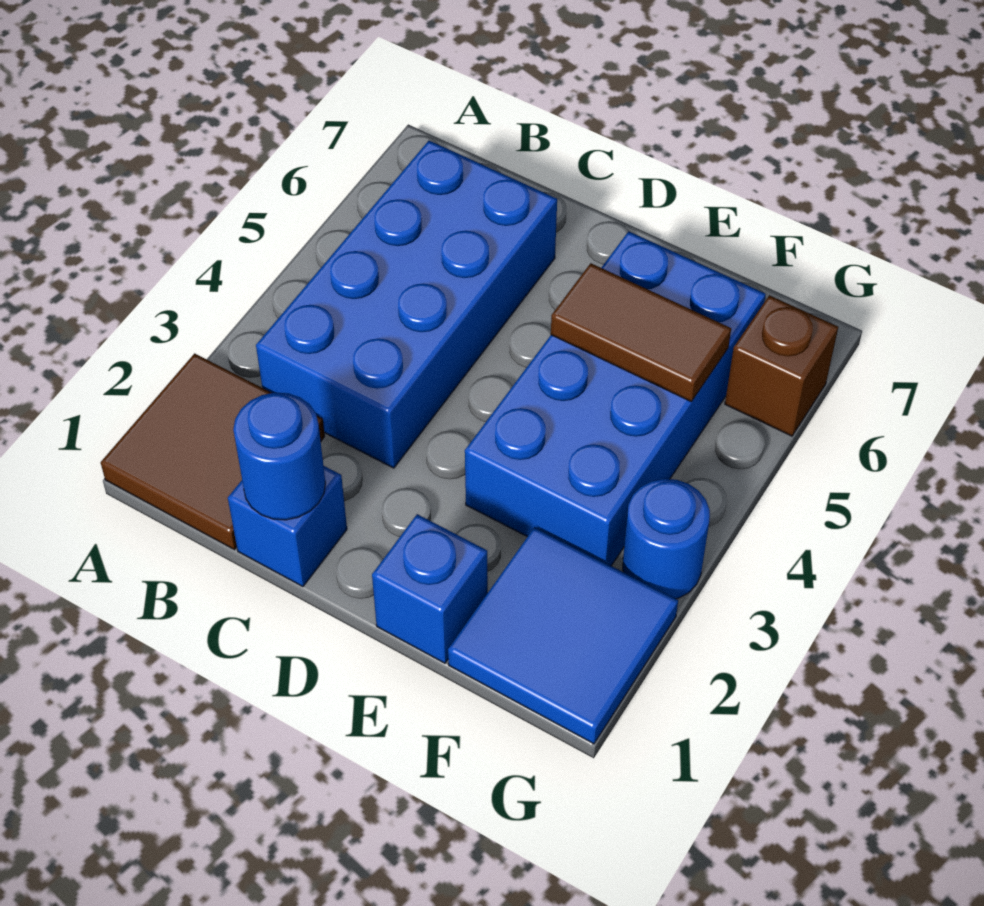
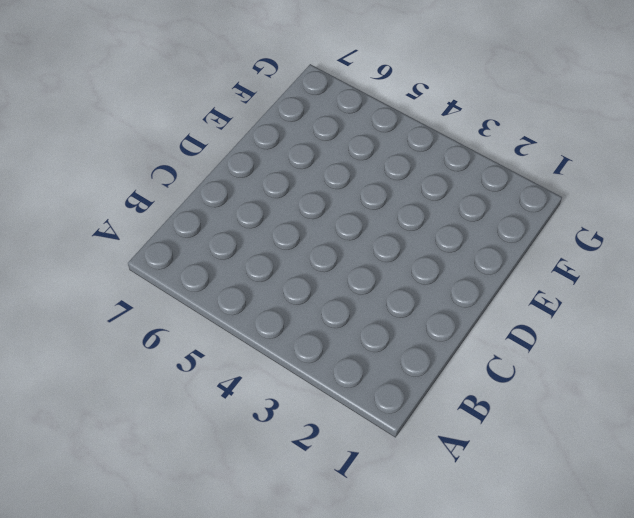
none -> brown 2x2 tile [101,353,325,550]
none -> blue 2x4 brick [256,141,557,468]

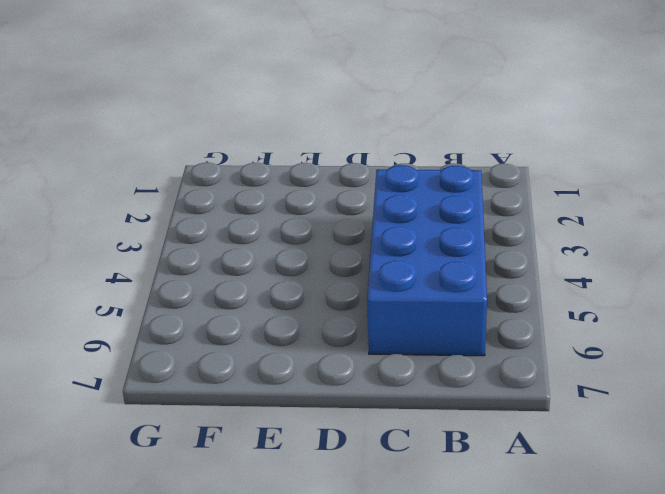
none -> brown 2x2 tile [101,353,325,550]
none -> blue 1x1 brick [228,466,347,587]

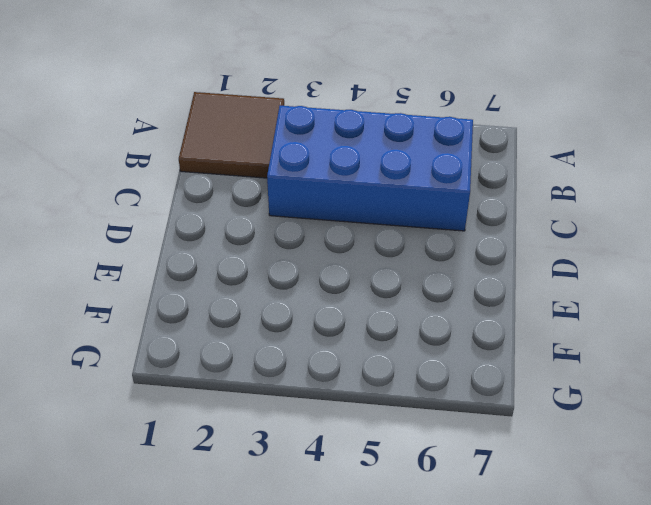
none -> blue 1x1 brick [228,466,347,587]
none -> blue 1x1 brick [372,514,488,663]

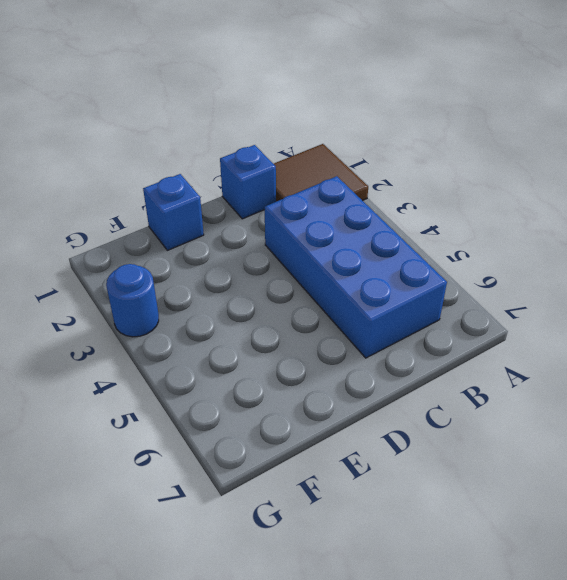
none -> blue 2x4 brick [465,231,766,566]
none -> blue 2x2 tile [448,527,678,744]

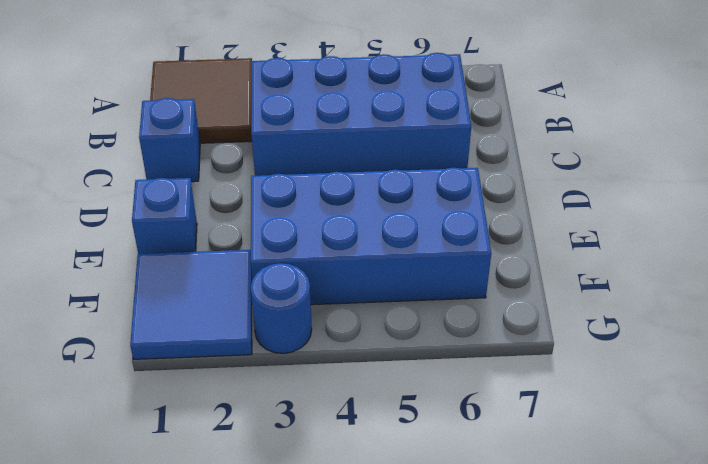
none -> brown 1x1 brick [725,295,838,436]
none -> blue 1x1 round brick [233,393,325,520]

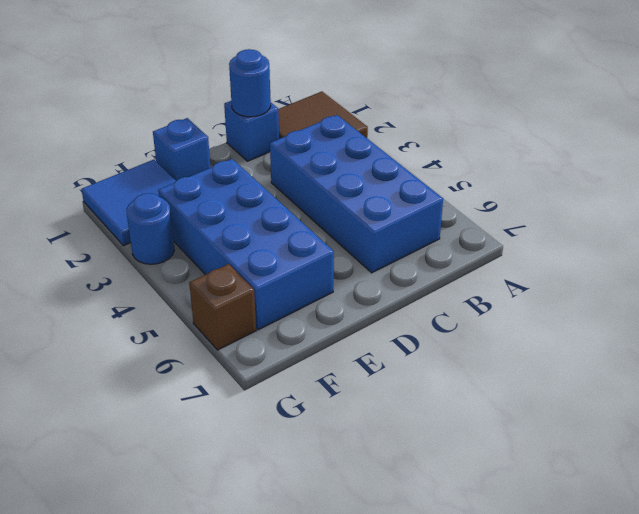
none -> brown 1x2 tile [551,263,731,402]

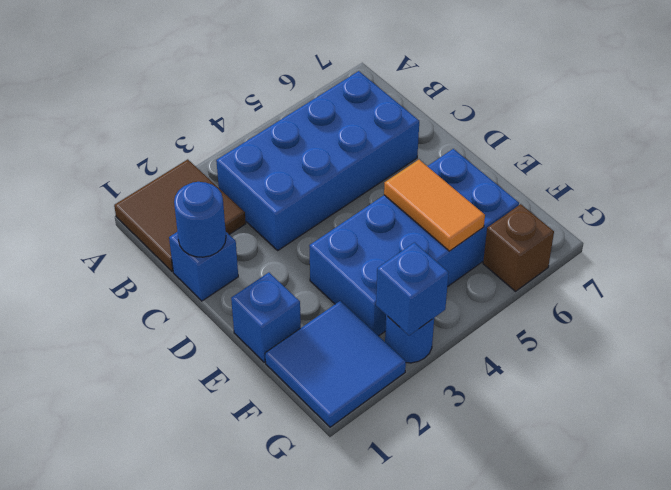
orange 1x2 tile [384,160,485,251] -> brown 1x2 tile [551,263,731,402]
blue 1x1 brick [376,243,449,336] -> none

